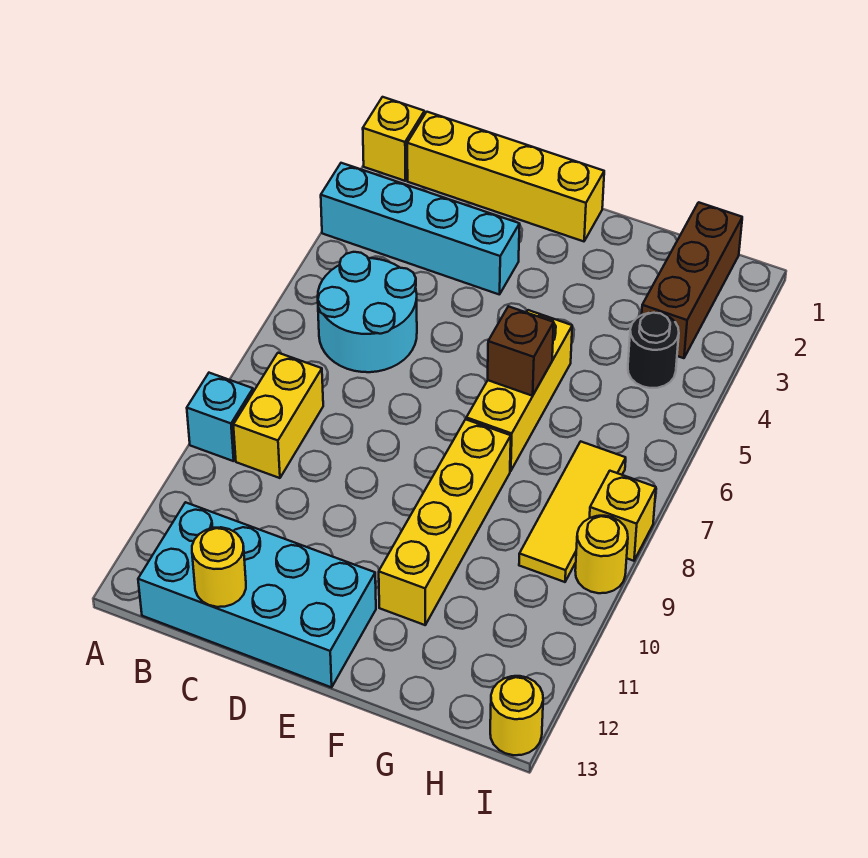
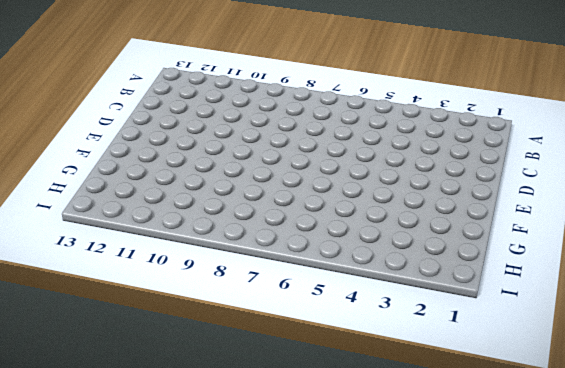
none -> yellow 1x1 brick [363,97,425,181]
none -> cyan 1x4 brick [321,163,520,295]
none -> cyan 1x1 brick [187,373,253,461]

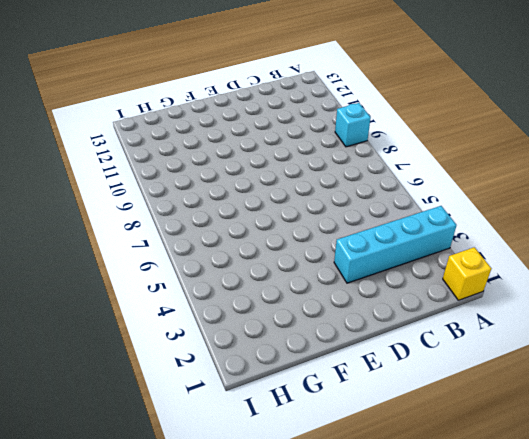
none -> yellow 1x4 brick [407,112,604,241]
none -> cyan 2x2 round brick [318,252,417,372]
none -> yellow 1x2 brick [233,353,323,478]

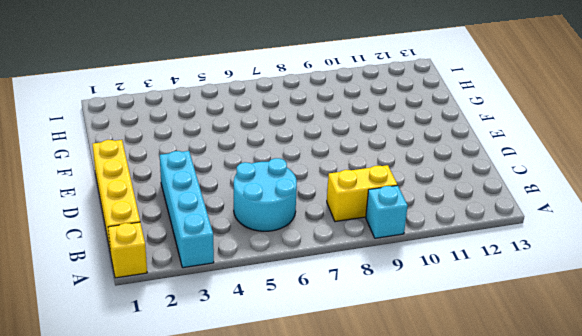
none -> cyan 2x4 brick [138,502,376,687]
none -> yellow 1x3 brick [466,310,572,471]
none -> yellow 1x4 brick [379,419,511,625]

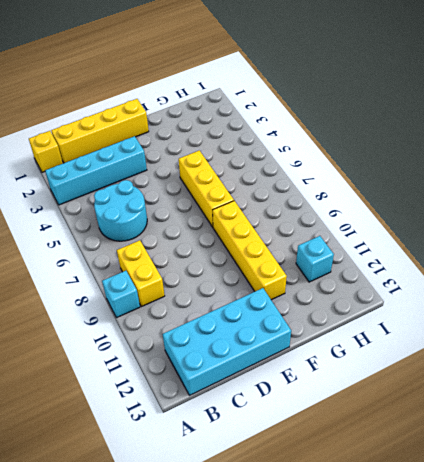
cyan 1x1 brick [296,236,334,282] -> none
none -> brown 1x3 brick [642,202,742,358]
none -> black 1x1 round brick [628,313,679,388]
none -> yellow 1x3 tile [519,441,626,582]

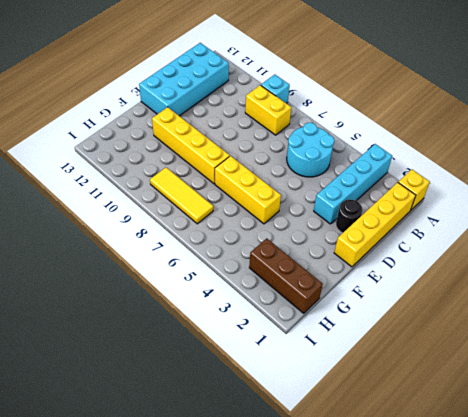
black 1x1 round brick [336,200,363,233] -> black 1x1 round brick moved to [628,313,679,388]
none -> yellow 1x1 brick [590,471,656,561]
none -> yellow 1x1 round brick [575,516,628,593]
none -> yellow 1x1 round brick [490,676,543,755]

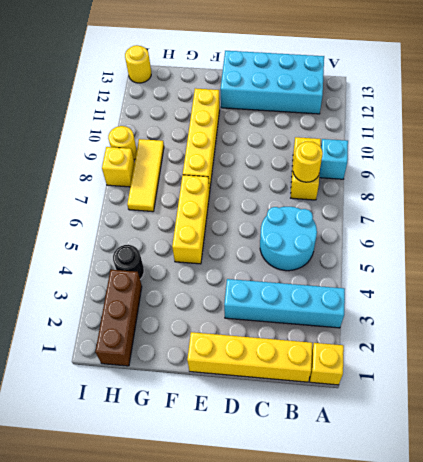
yellow 1x1 round brick [293,142,323,182] -> yellow 1x1 round brick moved to [192,527,246,607]
none -> brown 1x1 brick [488,306,554,396]

